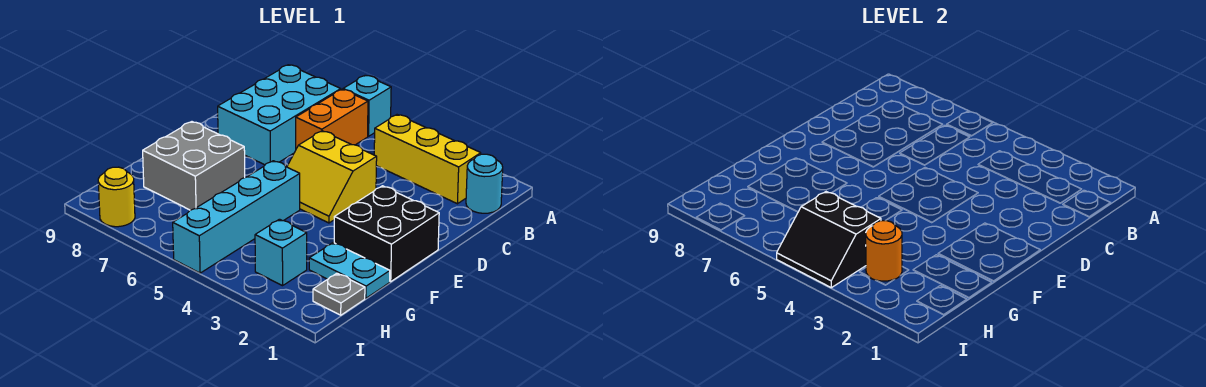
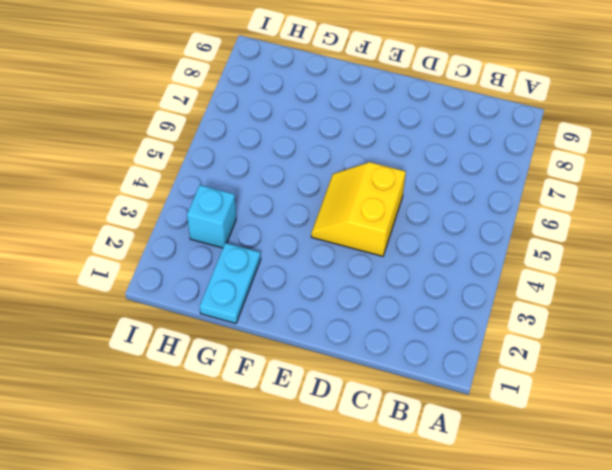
none -> cyan 1x1 brick [343,75,391,136]
none -> cyan 1x1 round brick [466,154,503,213]
none -> yellow 1x3 brick [374,115,481,204]

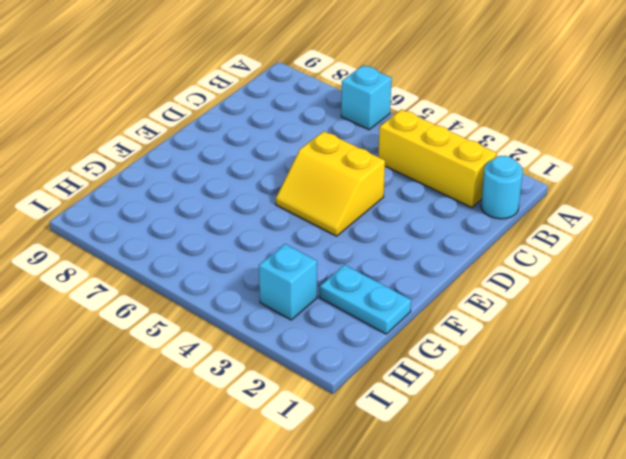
none -> orange 1x2 brick [296,89,368,149]
none -> cyan 2x3 brick [218,65,341,165]
none -> black 2x2 brick [334,186,439,282]

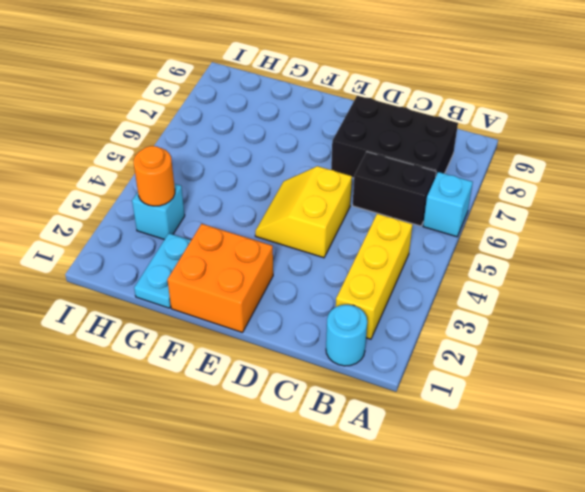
black 1x2 brick [353,152,436,226] -> orange 1x2 brick [296,89,368,149]
black 2x3 brick [331,96,458,178] -> cyan 2x3 brick [218,65,341,165]
orange 2x2 brick [167,224,273,333] -> black 2x2 brick [334,186,439,282]
none -> cyan 1x4 brick [173,161,300,273]
none -> grey 2x2 brick [143,122,245,210]
none -> grey 1x1 plate [313,273,365,315]

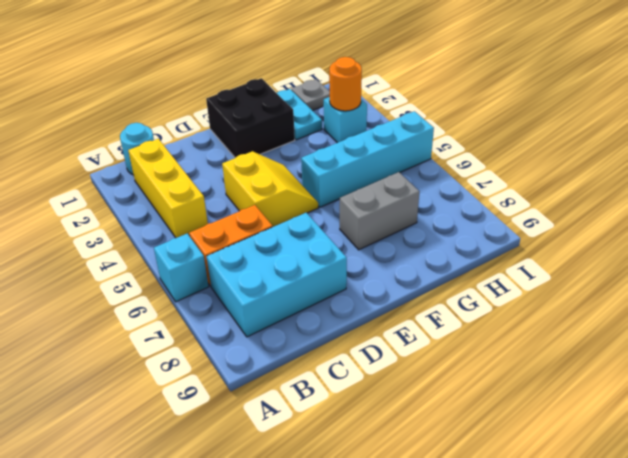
grey 1x2 brick [340,172,419,250] -> grey 2x2 brick [143,122,245,210]
none -> yellow 1x1 round brick [98,167,135,227]
none -> black 2x2 slope [777,192,881,288]

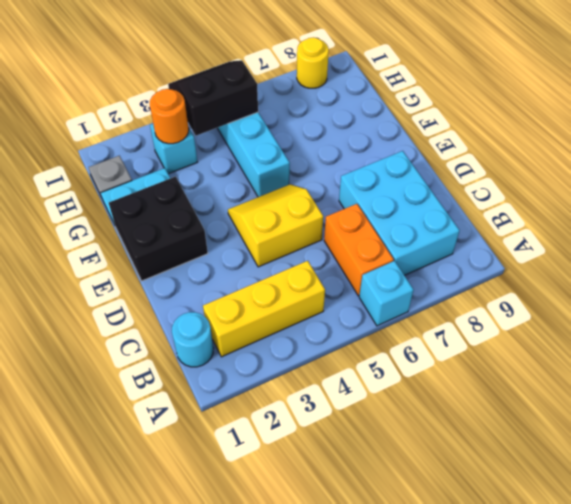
none -> grey 2x2 brick [143,122,245,210]

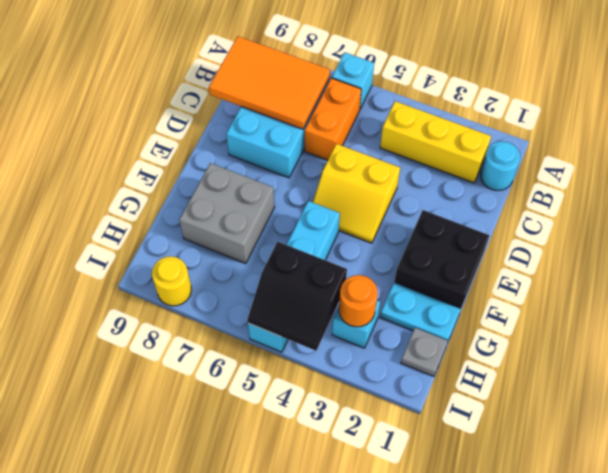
orange 2x3 tile [209,36,330,129] -> none

